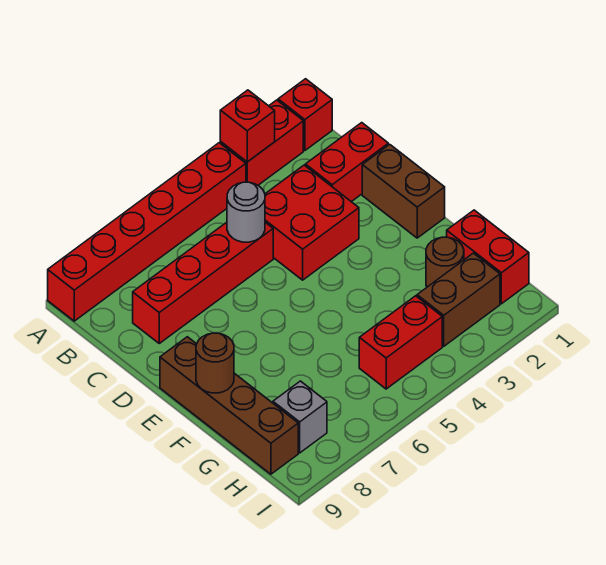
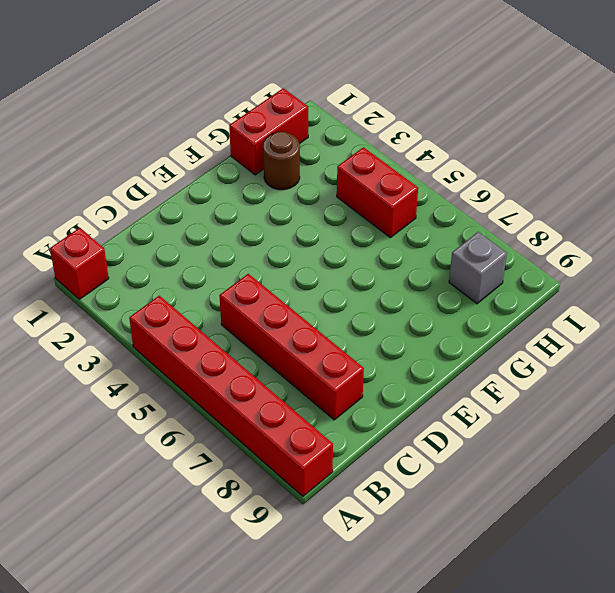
none -> red 1x2 brick [220,100,303,185]
none -> red 1x2 brick [305,123,388,202]
none -> red 2x2 brick [265,165,359,280]

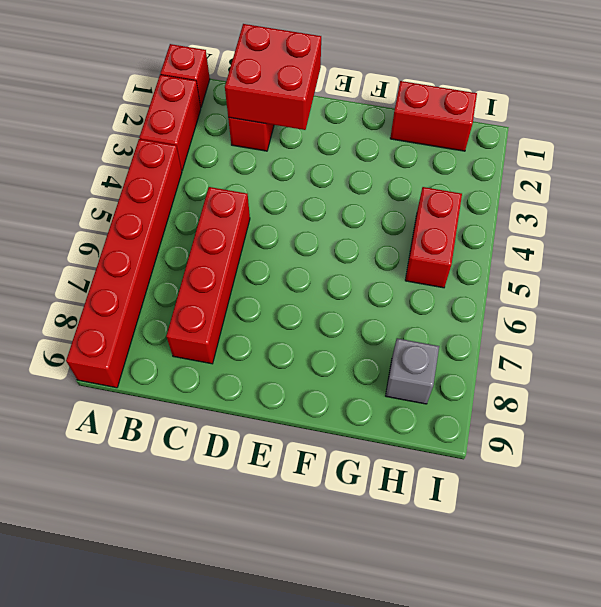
red 2x2 brick [225,24,321,130] -> red 2x2 brick moved to [265,165,359,280]
none -> brown 1x2 brick [362,144,445,238]
none -> brown 1x4 brick [160,337,298,474]
none -> brown 1x1 round brick [426,237,464,287]

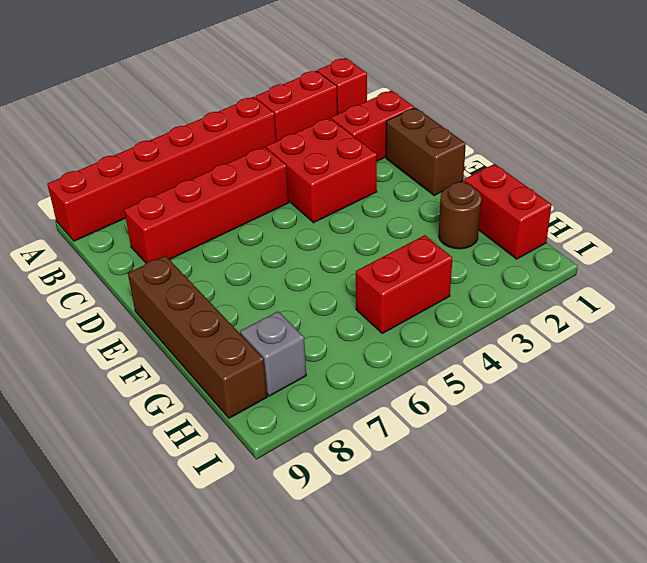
none -> brown 1x2 brick [417,253,500,346]
none -> red 1x1 brick [220,90,275,162]
none -> grey 1x1 round brick [227,182,265,242]

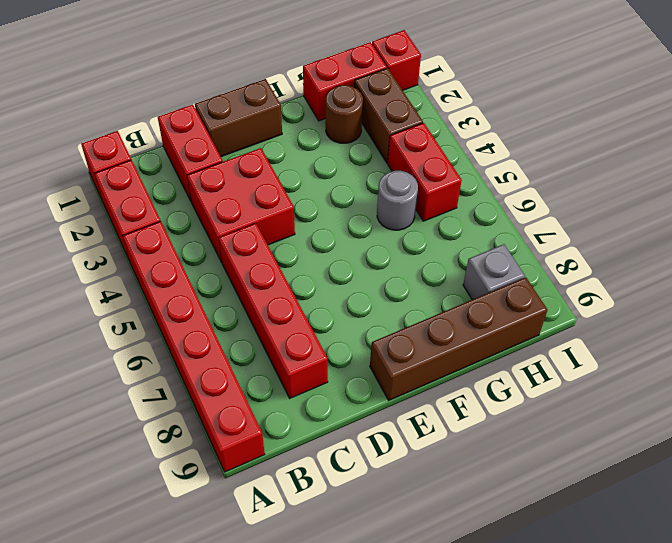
grey 1x1 round brick [377,171,418,230] -> grey 1x1 round brick moved to [227,182,265,242]
red 1x1 brick [372,30,421,90] -> red 1x1 brick moved to [220,90,275,162]
none -> brown 1x1 round brick [196,333,234,393]

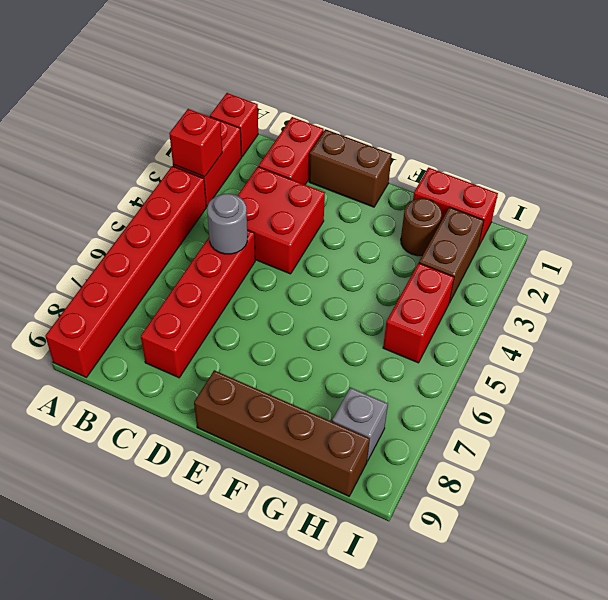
none -> brown 1x1 round brick [196,333,234,393]

